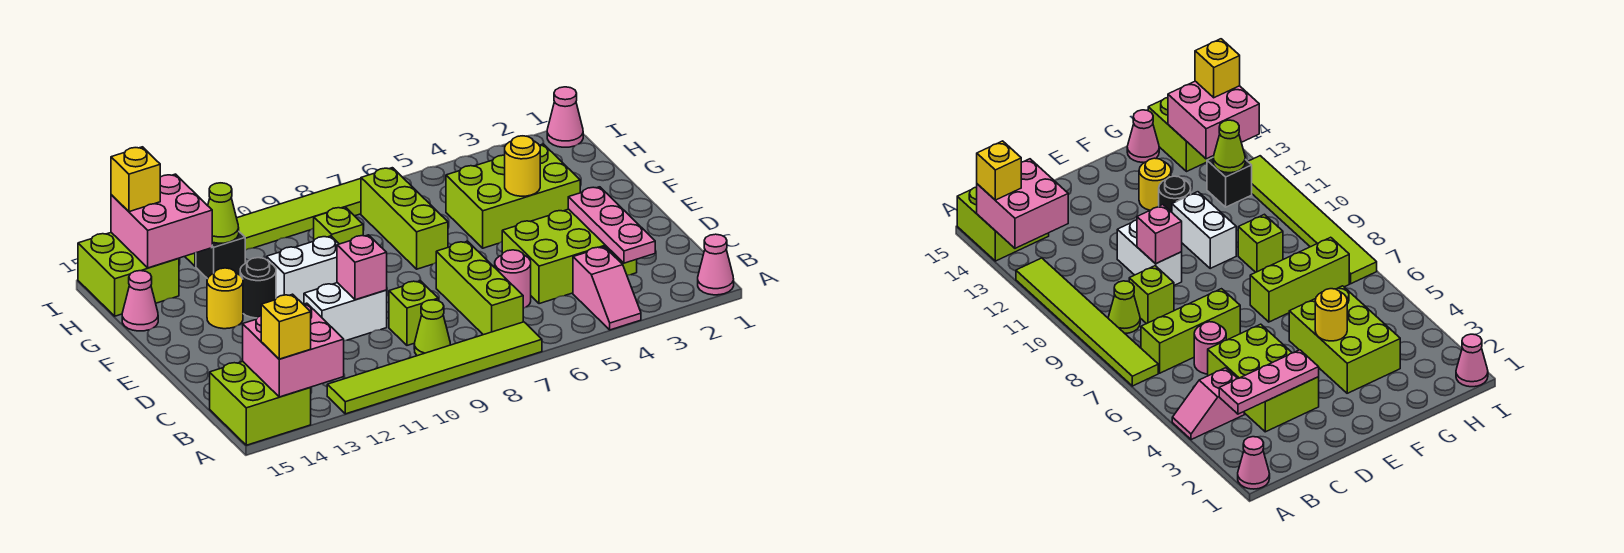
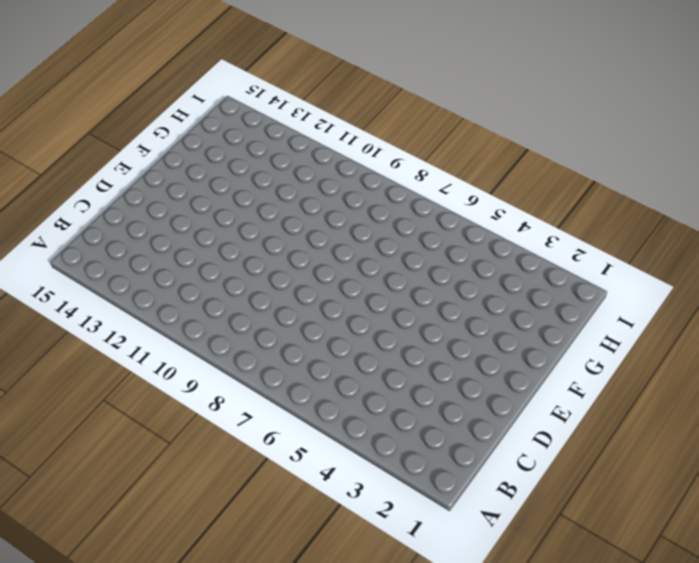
none -> pink 1x1 cone [698,234,734,295]
none -> pink 1x2 slope [573,247,641,330]
none -> lime 1x6 tile [327,322,542,414]

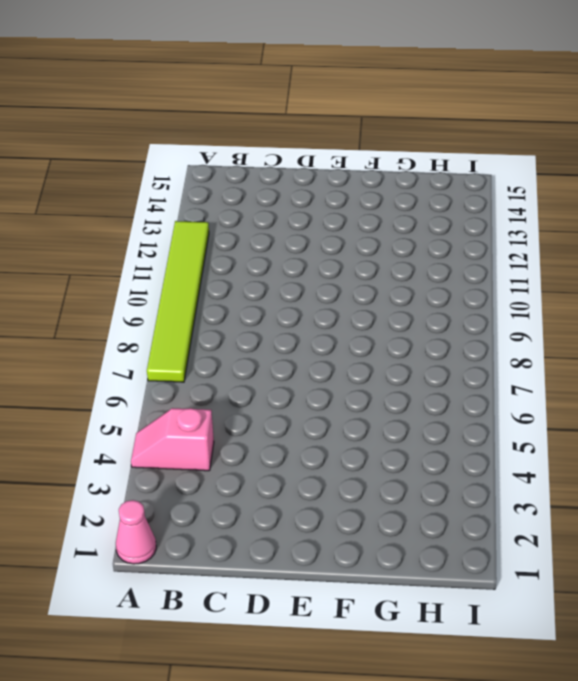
none -> lime 2x2 brick [210,362,311,445]
none -> lime 1x3 brick [436,241,523,335]
none -> lime 1x1 cone [414,300,450,356]

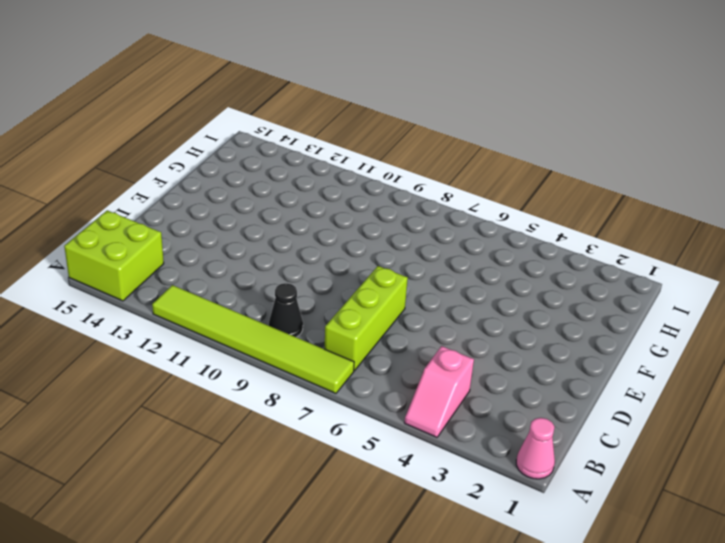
black 1x1 cone [269,283,303,337] -> lime 1x1 cone [414,300,450,356]
none -> lime 2x3 brick [502,209,637,304]
none -> pink 1x1 round brick [495,250,531,308]
none -> lime 1x1 brick [389,281,438,345]

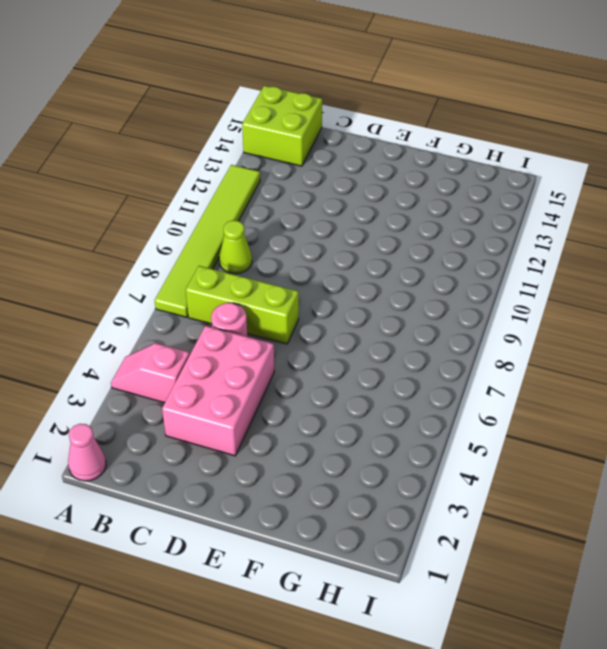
pink 2x3 brick [162,326,274,456] -> lime 2x3 brick [502,209,637,304]
none -> lime 1x1 brick [389,281,438,345]
none -> white 1x2 brick [304,283,387,341]
none -> lime 2x3 brick [446,144,580,248]

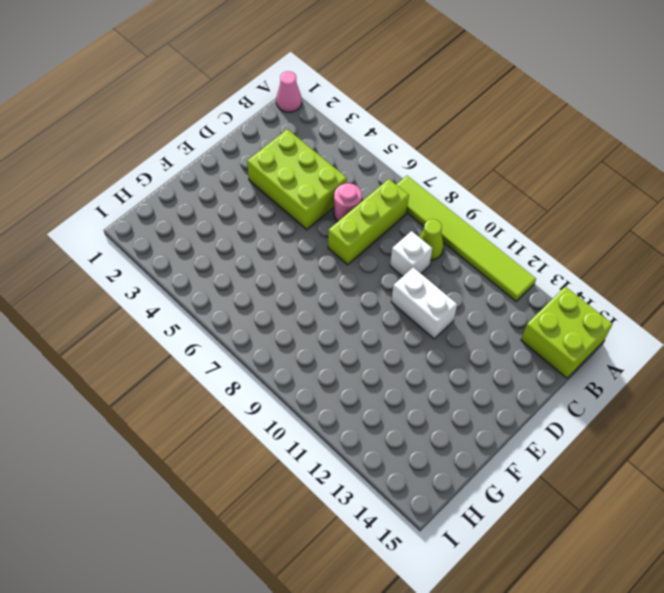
white 1x1 brick [390,231,432,276] -> lime 1x1 brick [389,281,438,345]
none -> pink 1x2 slope [573,247,641,330]
none -> lime 2x3 brick [446,144,580,248]
none -> lime 1x3 brick [361,168,448,269]

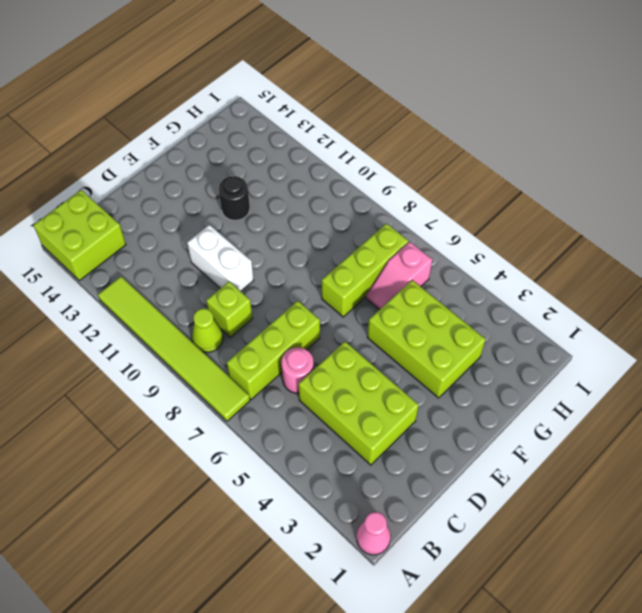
pink 1x2 slope [366,242,432,310] -> pink 1x2 slope moved to [573,247,641,330]
none -> white 1x2 brick [267,236,339,304]
none -> yellow 1x1 round brick [207,268,243,329]
none -> lime 1x1 brick [314,207,363,244]

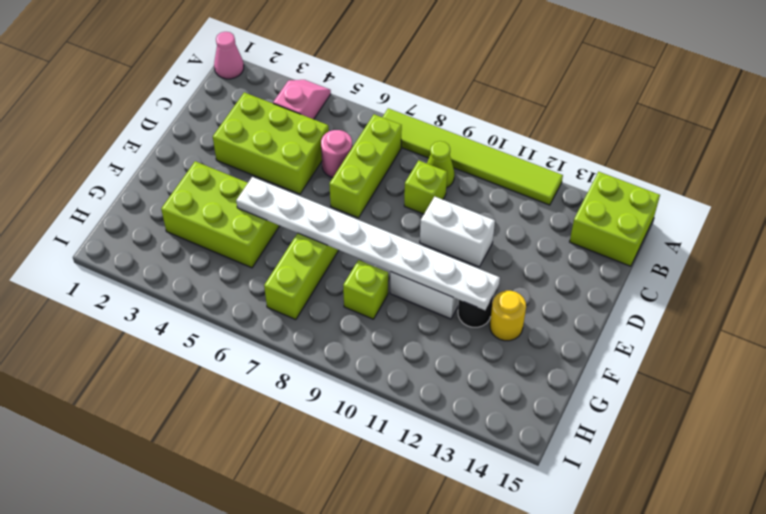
white 1x8 plate [236,177,500,310] -> none
none -> pink 1x1 cone [122,271,158,331]
none -> black 1x1 brick [196,232,245,279]
none -> lime 2x2 brick [78,233,179,316]

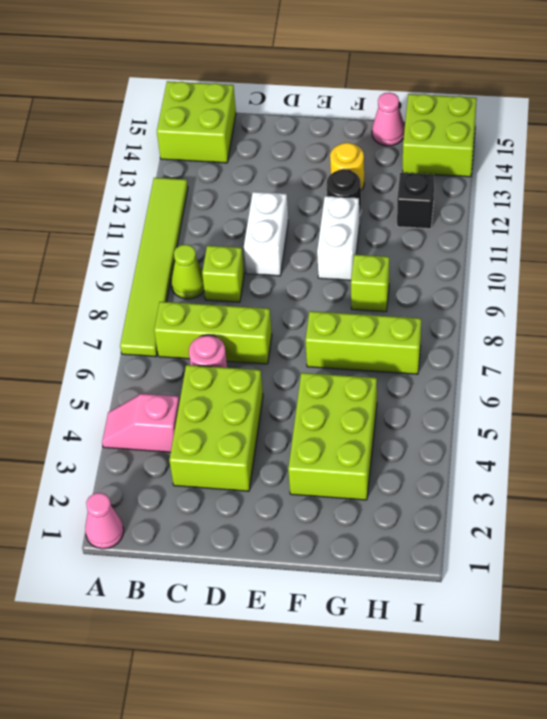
none -> pink 1x1 cone [547,87,583,147]
none -> lime 1x6 tile [185,179,361,266]
none -> pink 2x2 brick [243,303,344,397]

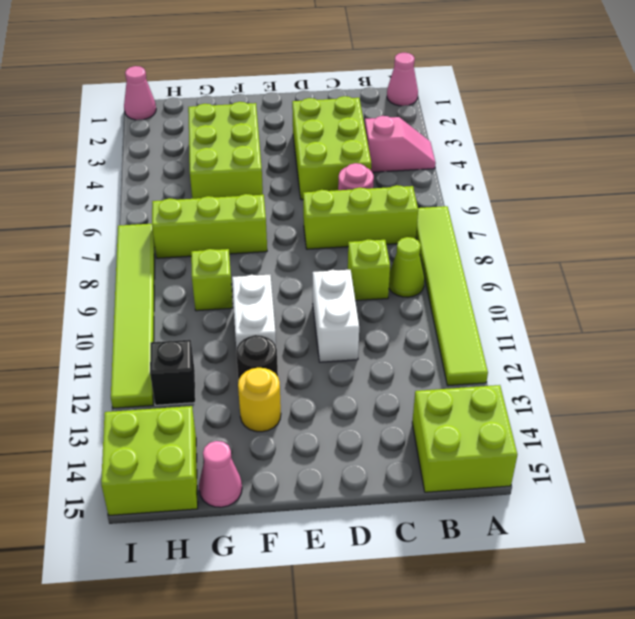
none -> pink 2x2 brick [243,303,344,397]
none -> pink 1x3 plate [568,187,655,263]
none -> pink 1x1 brick [337,235,387,300]

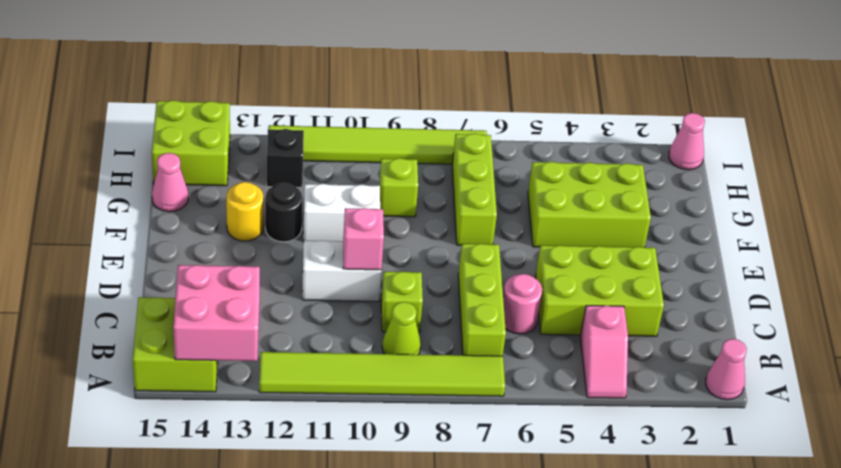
none -> pink 1x3 plate [568,187,655,263]
none -> yellow 1x1 round brick [505,136,540,196]
none -> lime 1x1 cone [208,183,239,243]

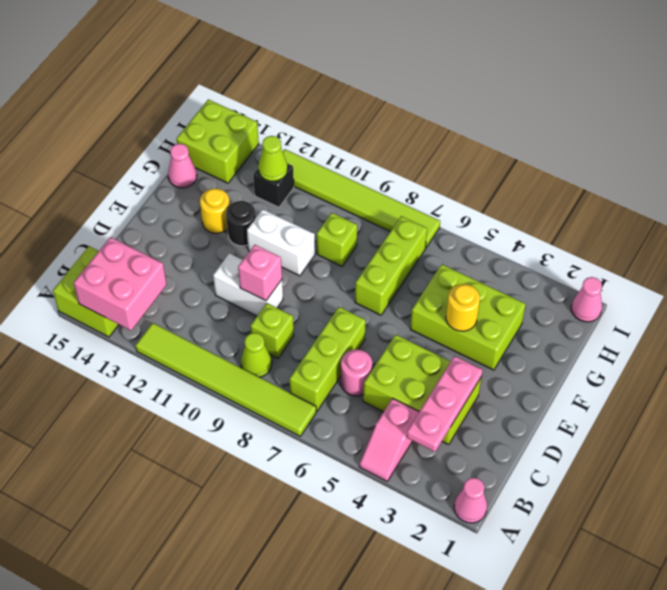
none -> pink 2x2 brick [111,174,212,268]
none -> yellow 1x1 brick [261,294,311,359]
none -> yellow 1x1 brick [111,147,160,212]

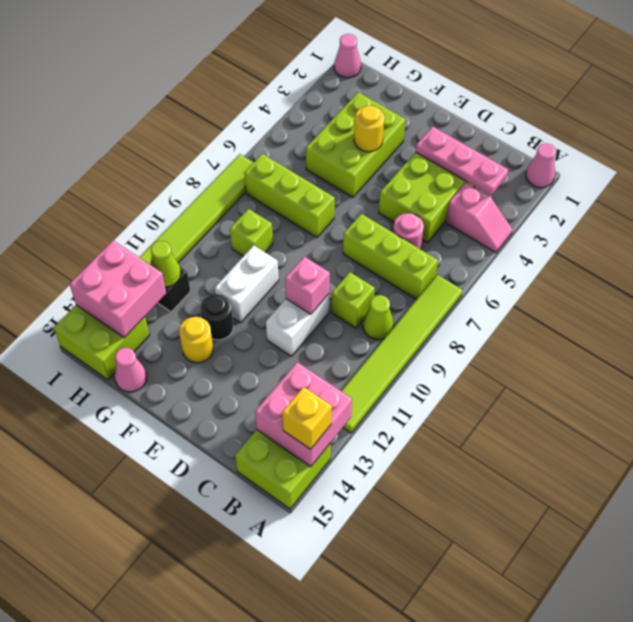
none -> yellow 1x1 brick [111,147,160,212]

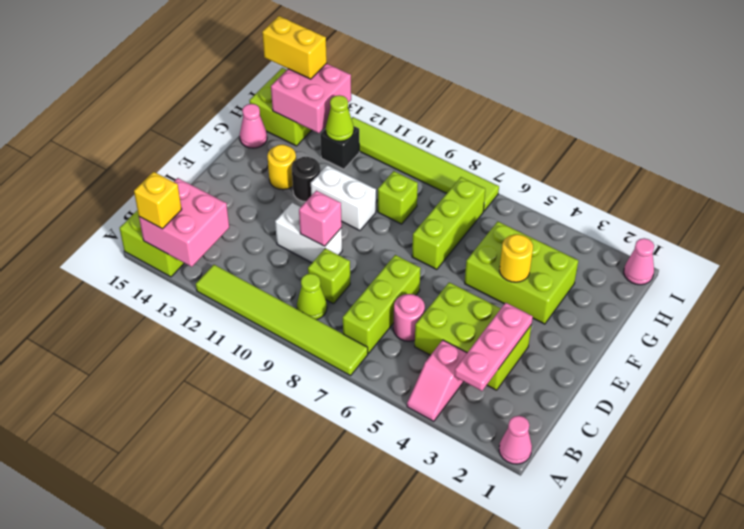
yellow 1x2 brick [262,16,327,79] -> yellow 1x1 brick [111,147,160,212]

